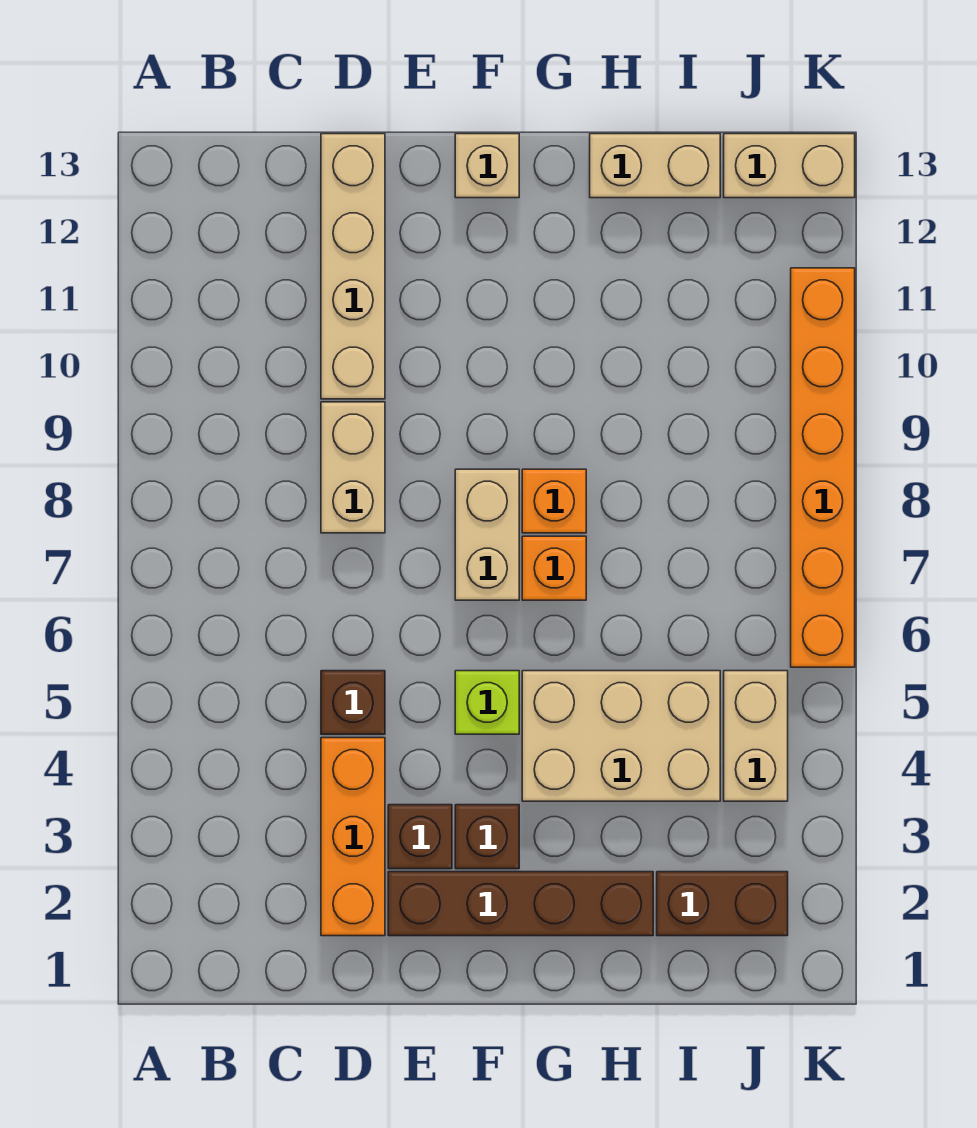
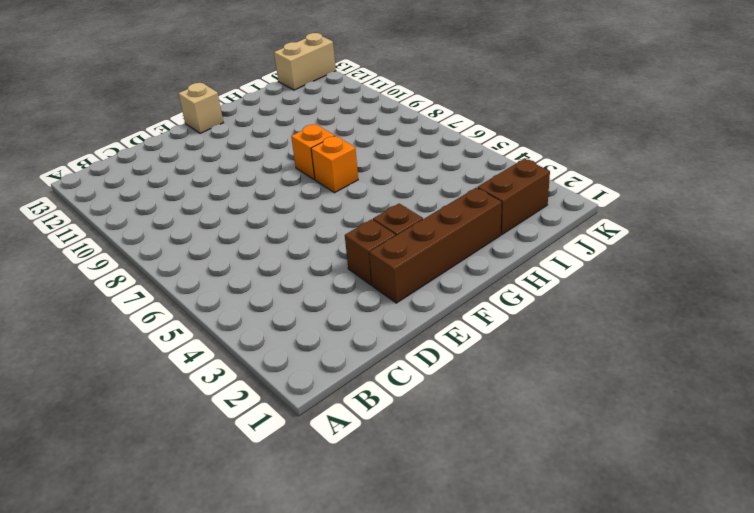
none -> orange 1x3 brick [321,738,385,936]
none -> brown 1x1 brick [321,671,385,734]
none -> tan 1x2 brick [321,402,385,533]

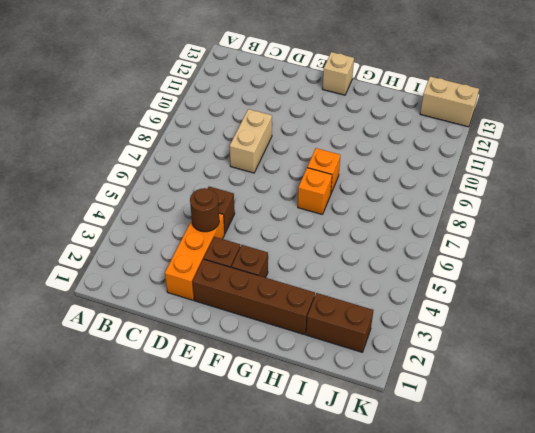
brown 1x1 round brick [190,188,219,232] -> none
none -> tan 1x4 brick [321,134,385,399]
none -> lime 1x1 brick [455,671,519,734]
none -> tan 1x2 brick [455,469,519,600]

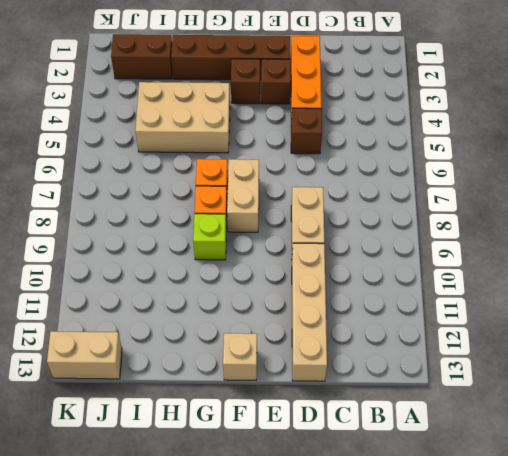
lime 1x1 brick [193,214,226,260] -> lime 1x1 brick moved to [455,671,519,734]
none -> tan 1x2 brick [590,134,720,198]
none -> tan 1x2 brick [724,671,788,801]
none -> orange 1x6 brick [791,268,855,667]

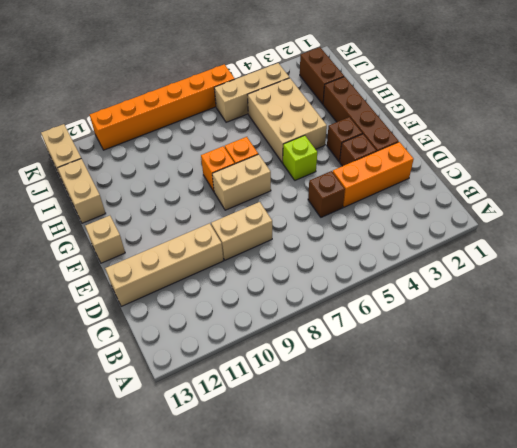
tan 1x3 brick [214,63,289,122] -> tan 1x2 brick [724,671,788,801]

